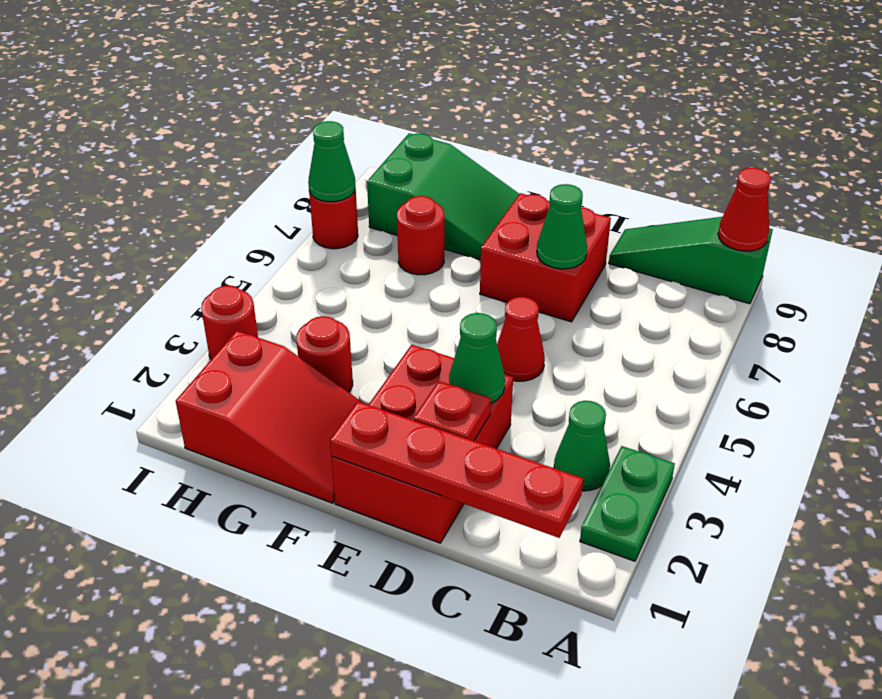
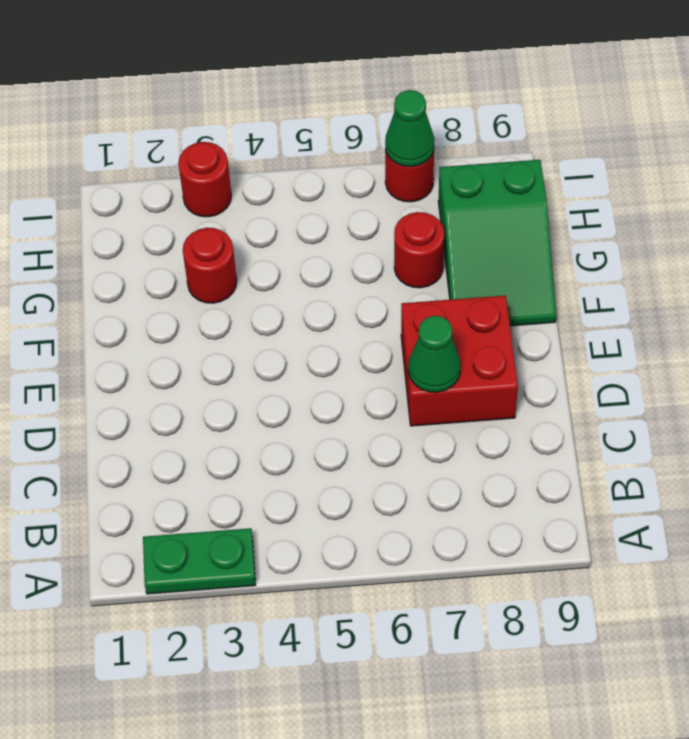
none -> green 1x3 slope [609,217,773,304]
none -> green 1x1 cone [554,401,610,491]
none -> red 2x3 brick [331,345,513,543]

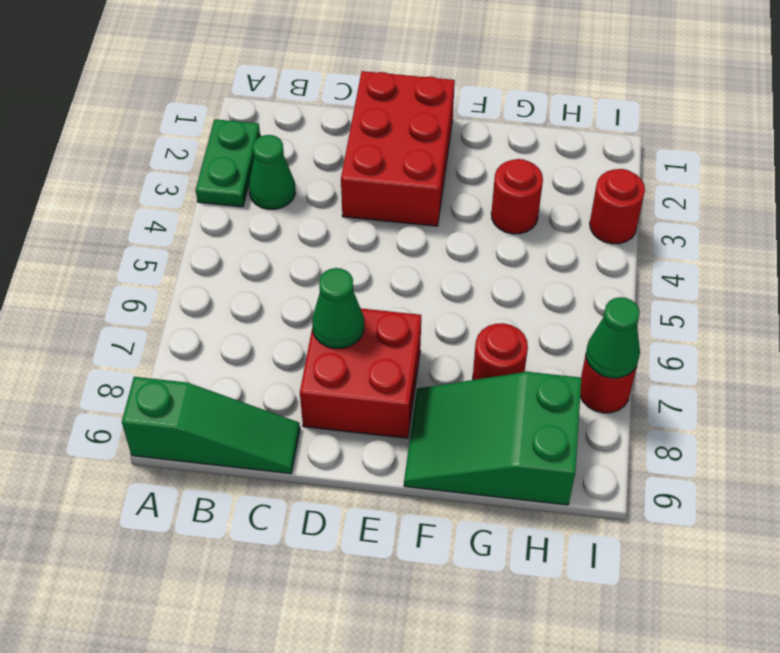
none -> red 1x1 cone [497,297,545,381]
none -> red 2x3 slope [176,331,363,503]
none -> red 1x1 cone [718,168,771,251]

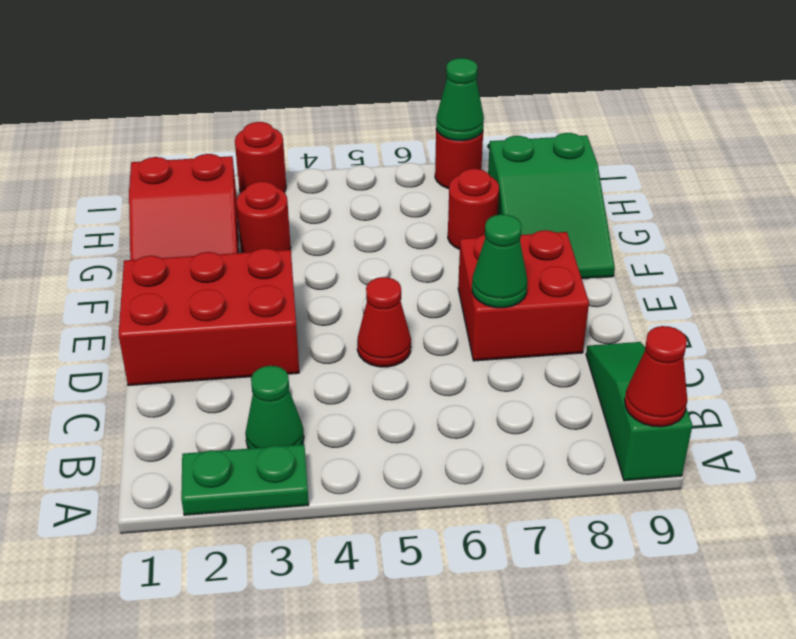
none -> red 1x4 plate [330,402,583,538]
none -> red 1x1 plate [414,381,491,441]
none -> green 1x1 cone [449,313,505,403]

